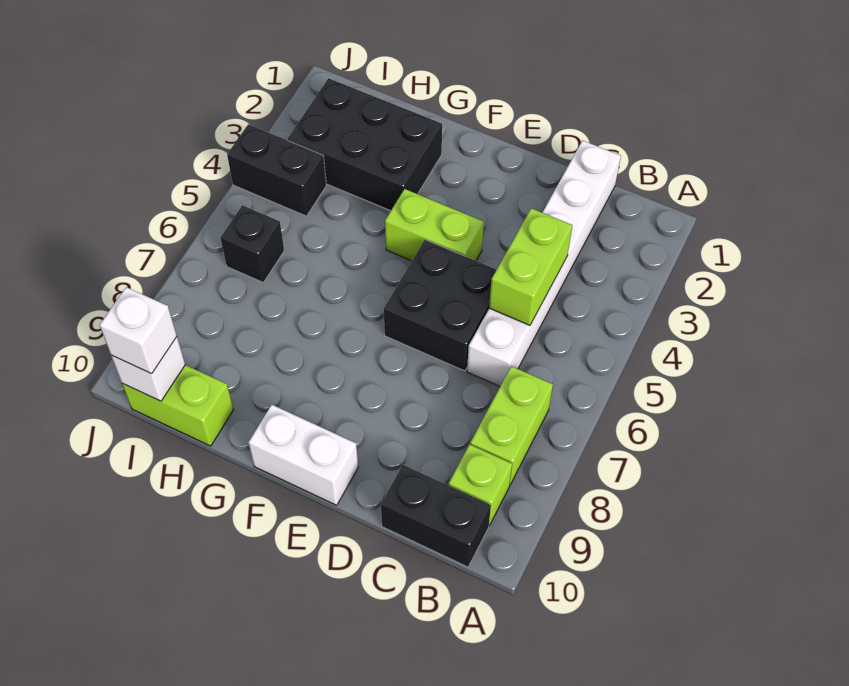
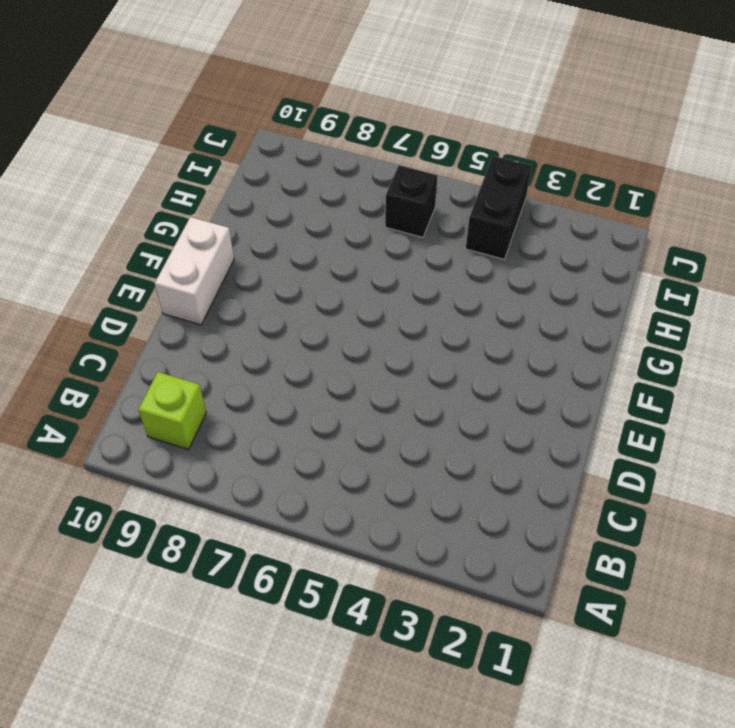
none -> lime 1x2 brick [470,366,553,484]
none -> black 1x2 brick [381,465,491,567]
none -> white 1x6 brick [467,141,621,386]

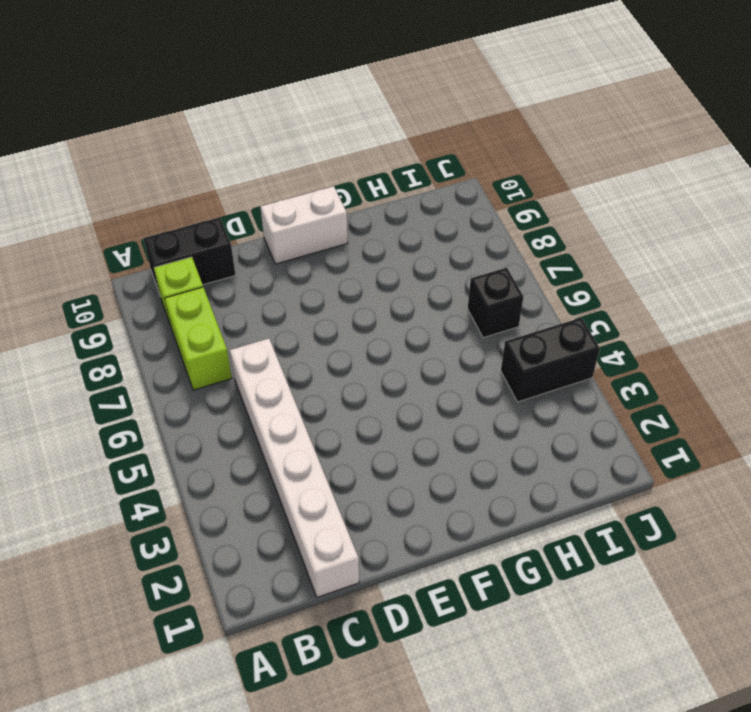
none -> black 2x2 brick [384,240,496,371]
none -> lime 1x2 brick [385,189,484,261]
none -> black 2x3 brick [288,78,442,211]

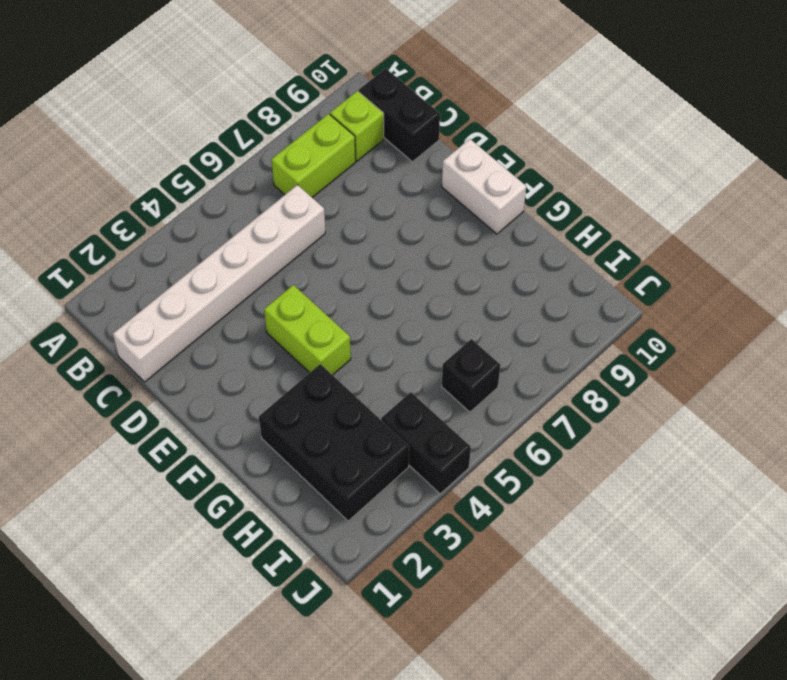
none -> black 2x2 brick [384,240,496,371]
none -> lime 1x2 brick [122,365,234,446]
none -> lime 1x2 brick [489,208,572,325]

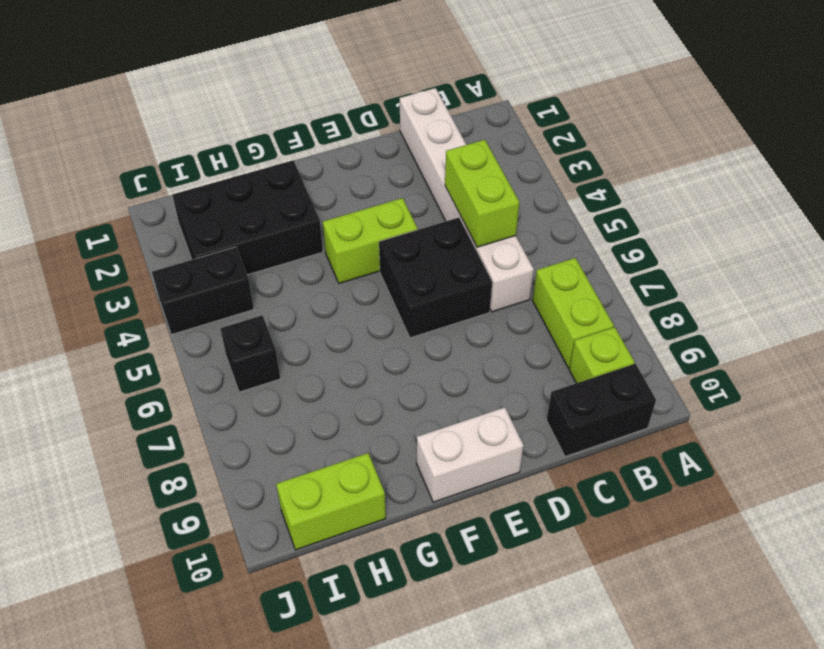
none -> white 1x1 brick [111,337,185,401]
none -> white 1x1 brick [100,287,177,374]

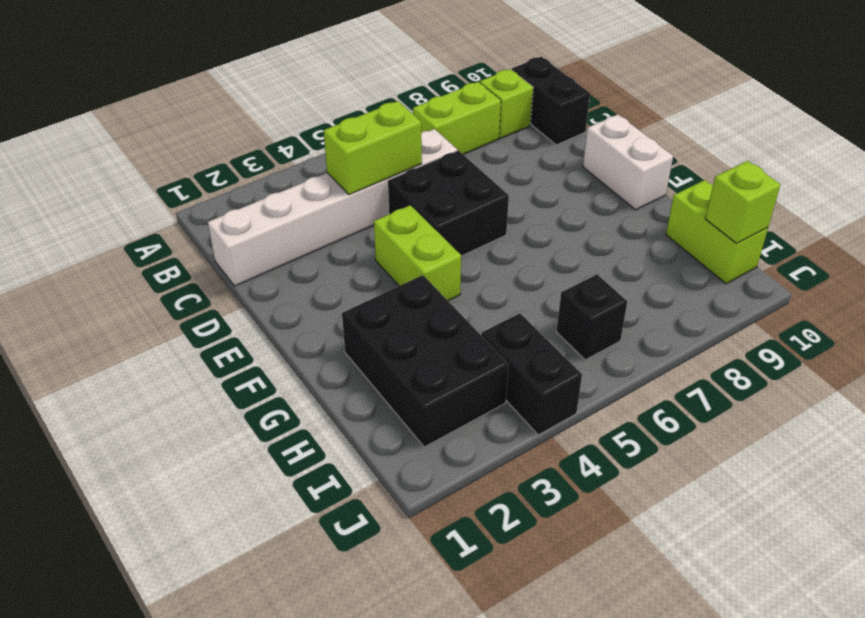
lime 1x1 brick [705,161,780,243] -> white 1x1 brick [111,337,185,401]
none -> white 1x1 brick [100,287,177,374]

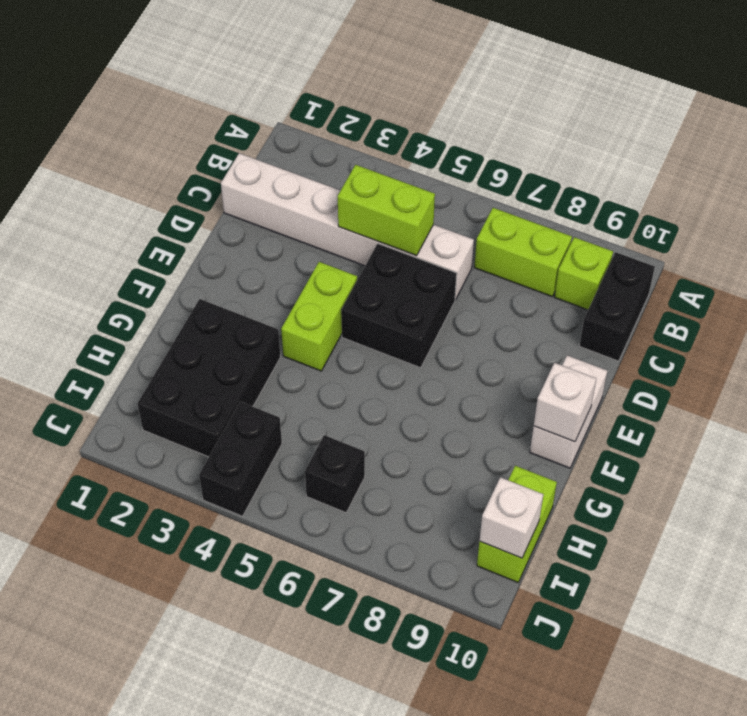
white 1x1 brick [534,363,596,442] -> white 1x1 brick moved to [100,287,177,374]

